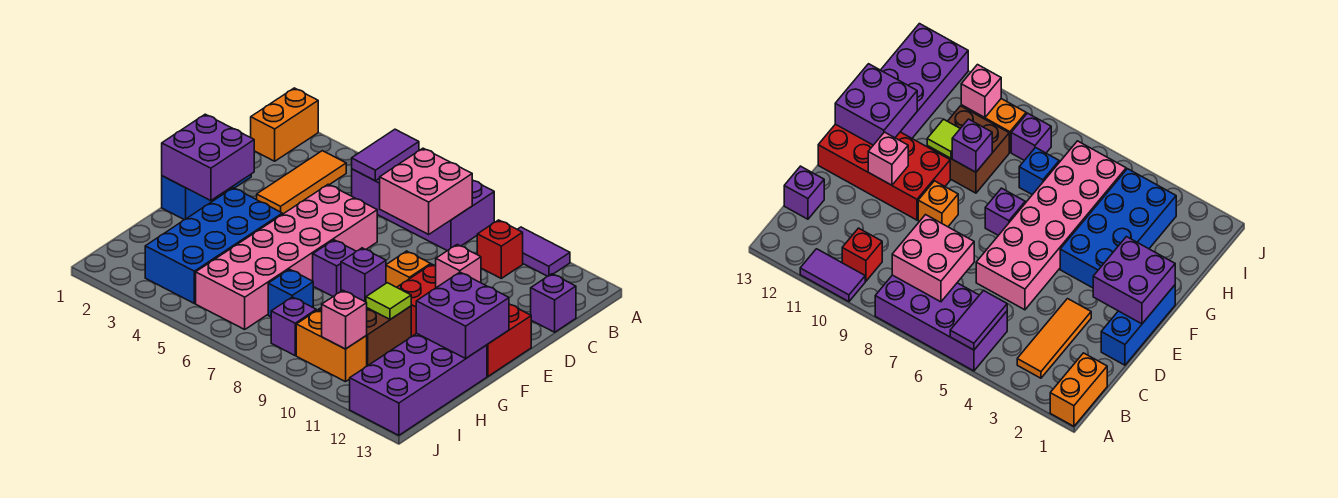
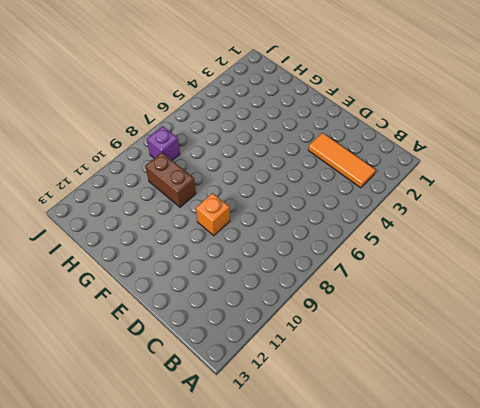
brown 1x2 brick [145,152,196,207] -> brown 2x2 brick [319,306,411,366]
none -> orange 1x2 brick [251,88,318,161]
none -> purple 2x4 brick [352,169,494,251]
none -> purple 1x2 tile [518,227,570,276]

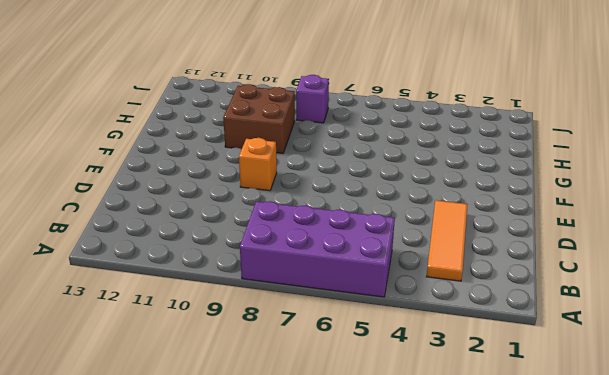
none -> orange 1x2 brick [251,88,318,161]
none -> purple 1x2 tile [518,227,570,276]
none -> red 1x1 brick [477,220,523,278]

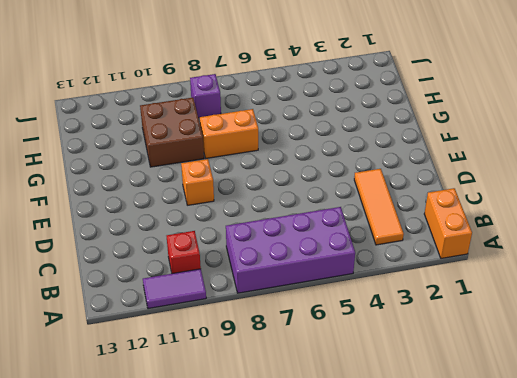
orange 1x2 brick [200,109,258,158] -> orange 1x2 brick moved to [296,310,367,382]
none -> purple 1x1 brick [531,274,576,332]
none -> blue 1x3 brick [162,175,251,220]
none -> pink 2x6 brick [196,184,377,329]

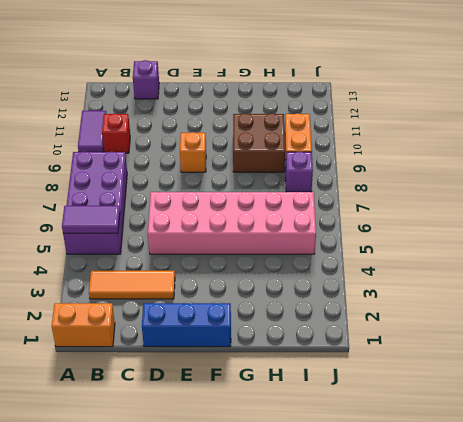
none -> red 2x4 brick [397,264,531,376]
none -> blue 2x4 brick [145,188,282,303]
none -> purple 1x1 brick [313,240,356,296]

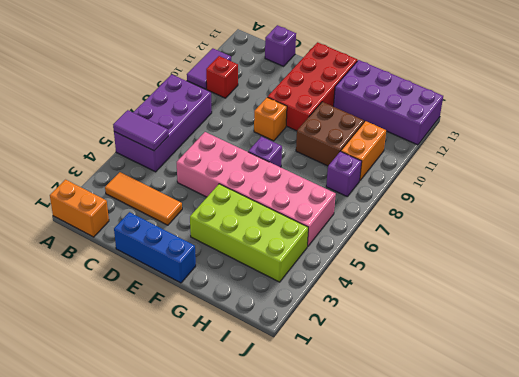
lime 2x4 brick [190,184,308,282] -> blue 2x4 brick [145,188,282,303]
none -> blue 1x1 brick [268,269,313,317]
none -> pink 2x2 brick [380,148,472,234]
none -> purple 2x2 brick [162,114,254,201]

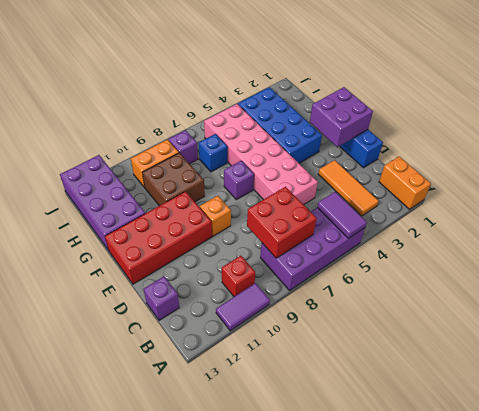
red 2x2 brick [247,187,317,258] -> pink 2x2 brick [380,148,472,234]
none -> pink 1x1 brick [436,245,481,288]
none -> purple 2x2 brick [416,272,509,358]
none -> purple 1x1 brick [341,248,386,302]

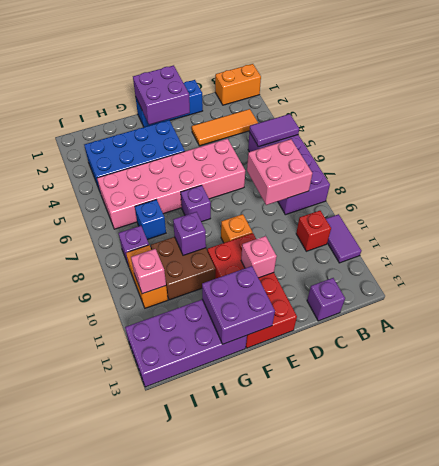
none -> lime 1x1 tile [366,283,411,319]

